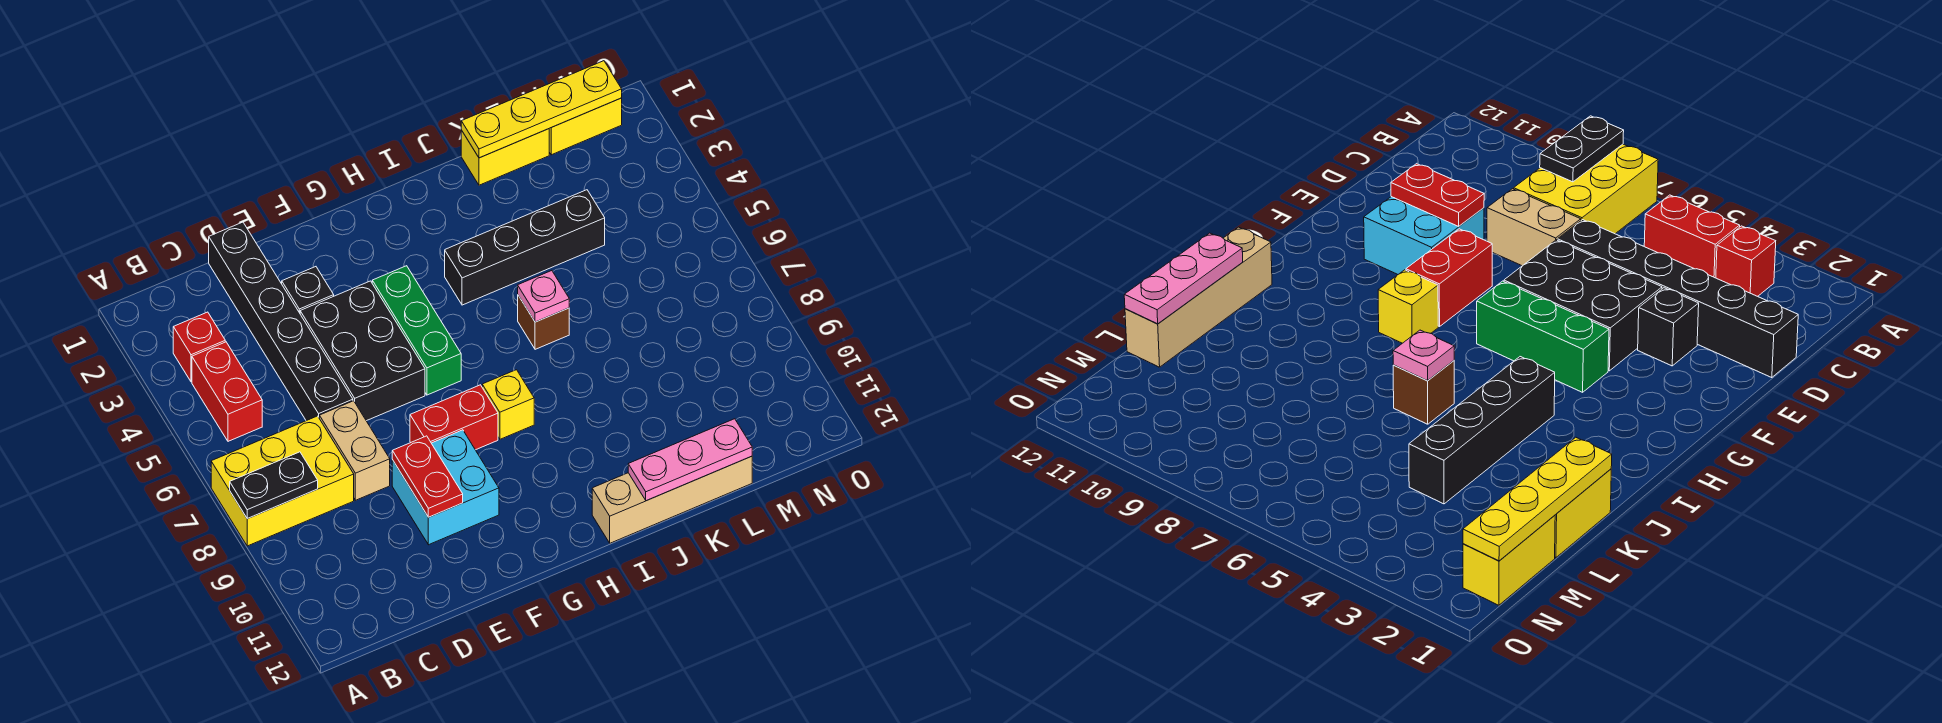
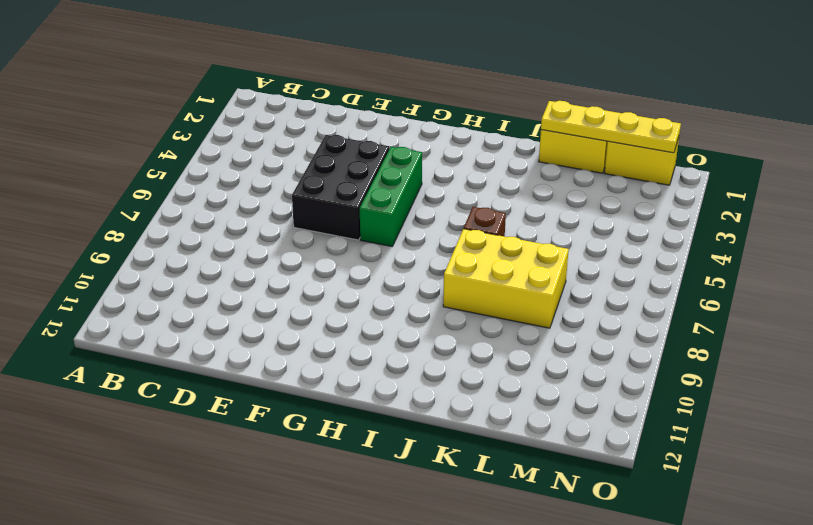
yellow 2x3 brick [443,229,569,328] -> yellow 2x3 brick moved to [211,416,354,546]
none -> red 1x1 brick [173,312,225,382]
none -> red 1x2 brick [192,342,262,441]
none -> black 1x6 brick [209,222,353,421]

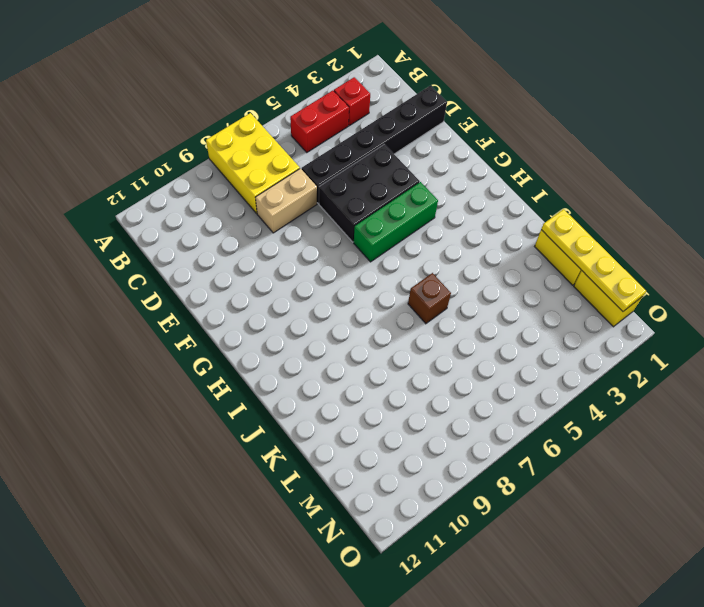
none -> black 1x1 brick [282,267,334,313]
none -> cyan 2x2 brick [392,430,499,545]
none -> red 1x2 brick [410,385,498,450]

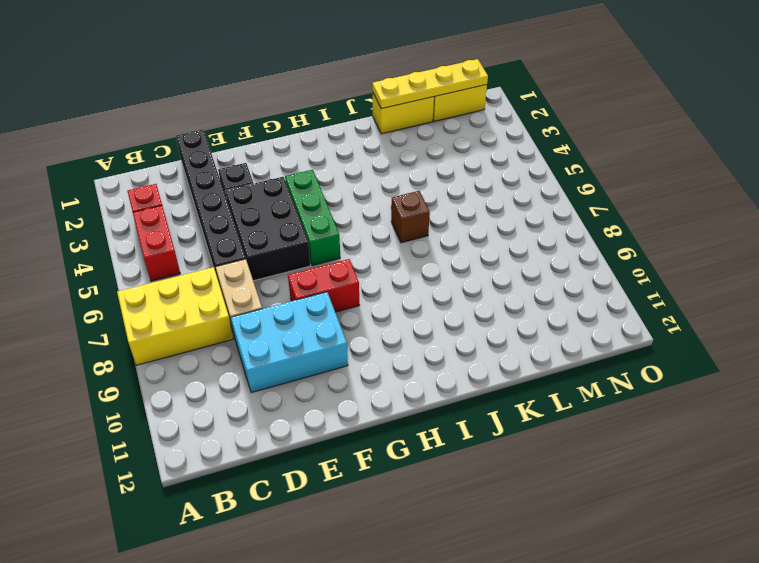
cyan 2x3 brick [231,292,348,393] -> cyan 2x2 brick [392,430,499,545]
none -> yellow 1x1 brick [482,370,534,439]
none -> black 1x4 brick [445,190,605,305]
none -> tan 1x4 brick [592,456,752,543]

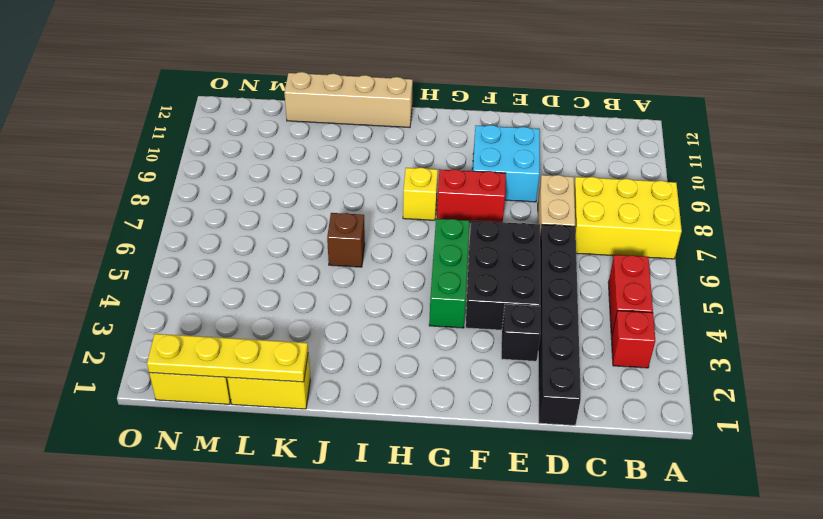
none -> black 1x4 brick [445,190,605,305]
none -> black 1x2 plate [230,452,318,519]
none -> red 1x2 plate [392,436,463,517]

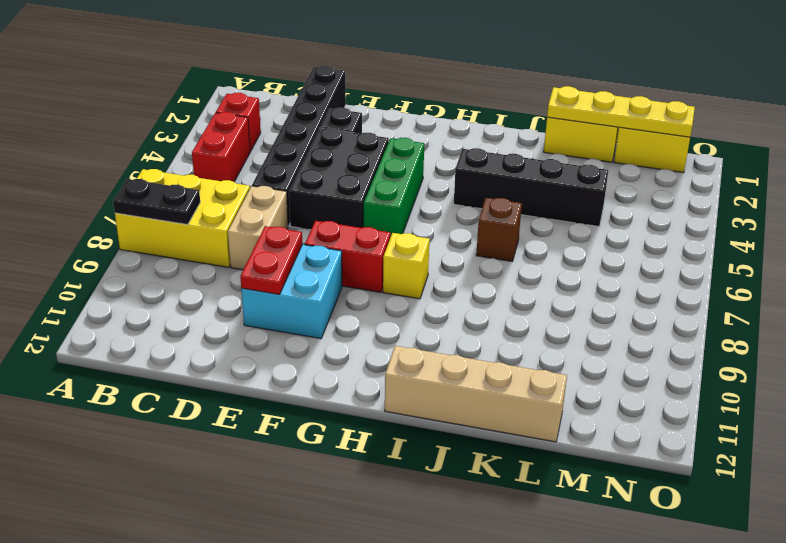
none -> pink 1x1 plate [518,271,569,322]
none -> pink 1x3 plate [628,419,752,501]

